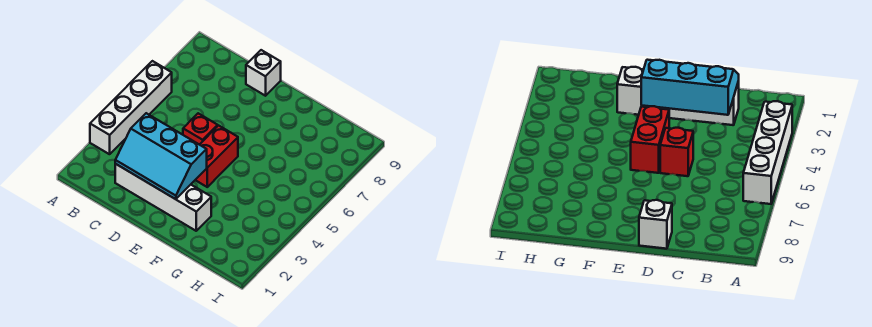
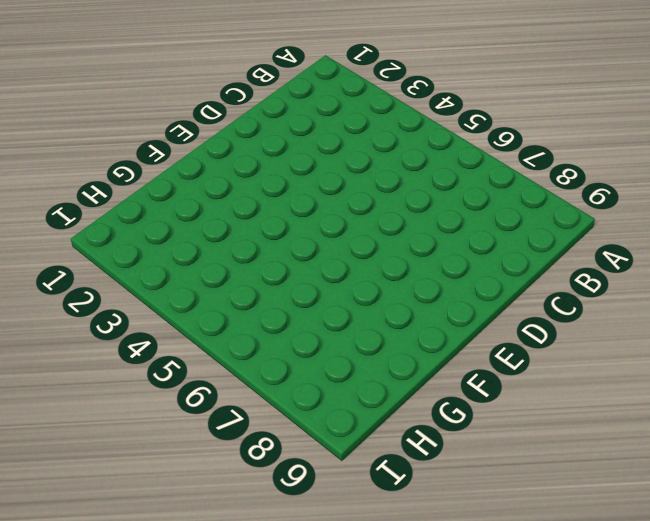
none -> white 1x4 brick [90,61,172,154]
none -> white 1x4 brick [115,164,211,231]

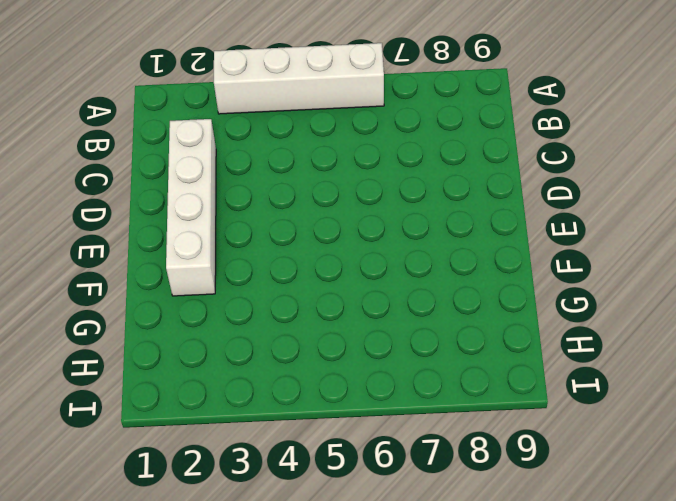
none -> red 1x1 brick [183,113,218,145]
none -> white 1x1 brick [246,50,281,96]

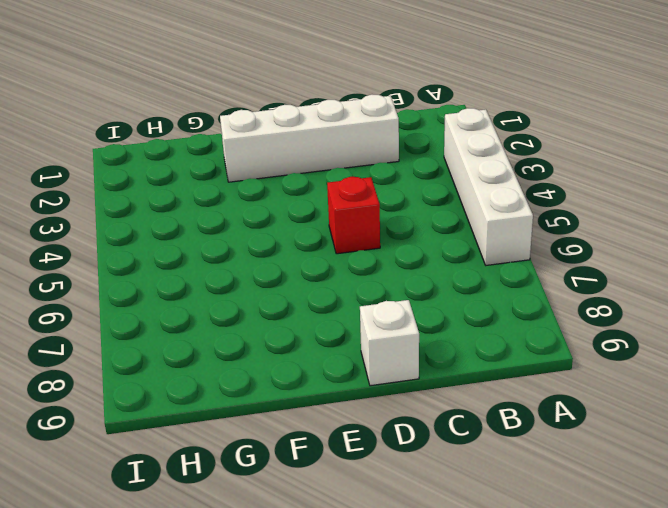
none -> red 1x2 brick [196,126,238,187]
none -> cyan 2x3 slope [115,113,207,199]

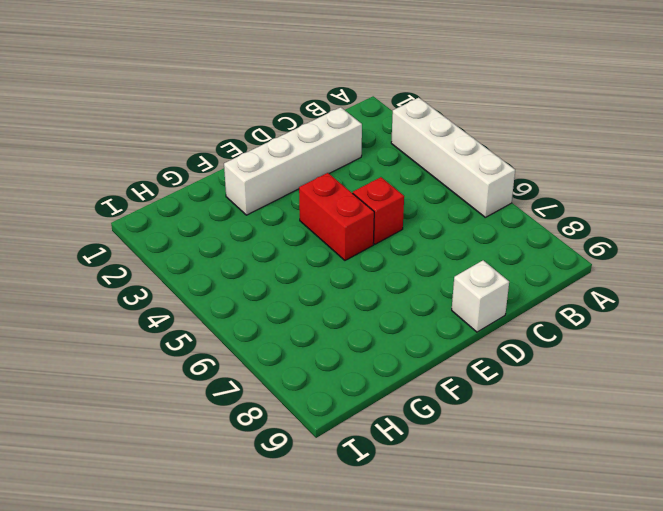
none -> cyan 2x3 slope [115,113,207,199]

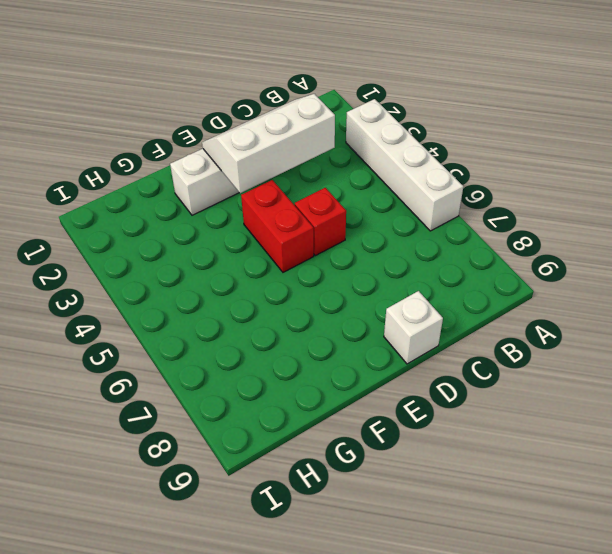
white 2x3 slope [202,94,335,193] -> cyan 2x3 slope [115,113,207,199]

